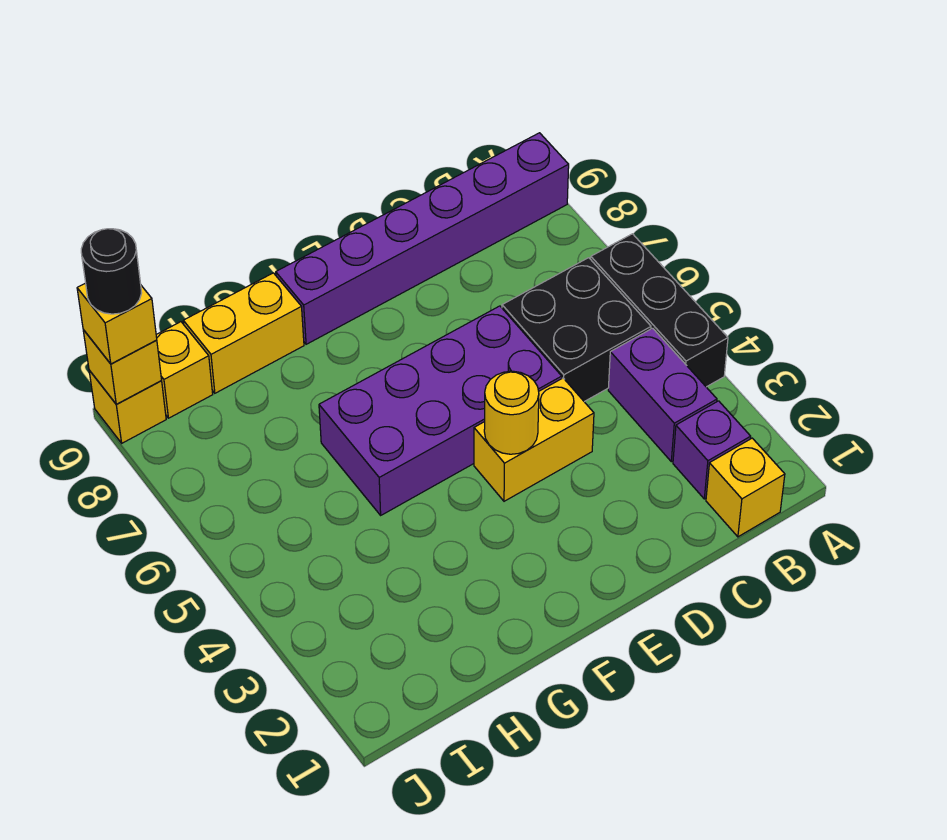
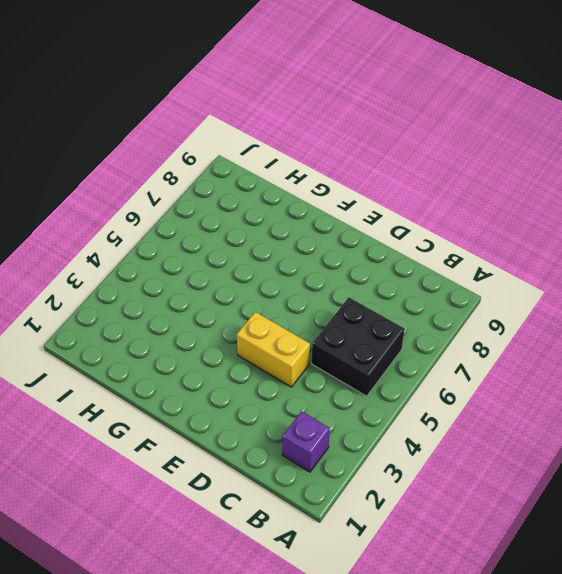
none -> black 1x3 brick [591,234,728,387]
none -> purple 1x6 brick [276,133,569,344]
none -> yellow 1x1 brick [706,438,785,537]

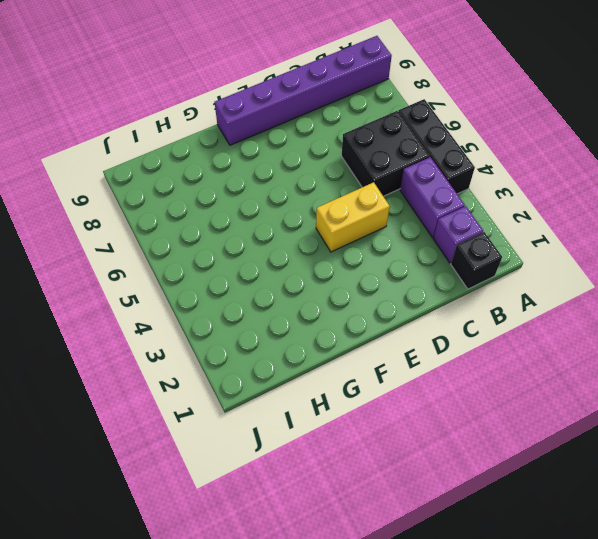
black 1x1 brick [451,232,502,289] -> yellow 1x1 brick [706,438,785,537]
none -> purple 2x4 brick [319,306,562,515]
none -> yellow 1x2 brick [183,273,304,393]
none -> yellow 1x1 brick [156,322,213,418]

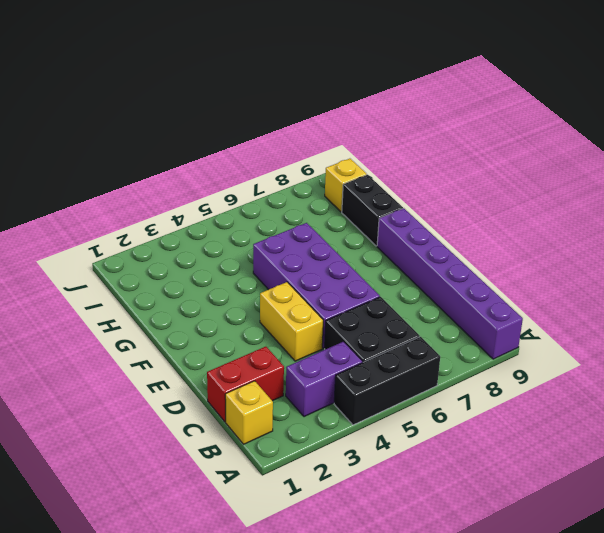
red 1x2 brick [207,347,284,422] -> none
black 1x2 brick [342,175,403,246] -> yellow 1x2 brick [183,273,304,393]
none -> purple 1x1 brick [673,401,751,499]
none -> yellow 1x1 brick [89,370,166,443]
none -> yellow 1x1 round brick [484,371,539,454]

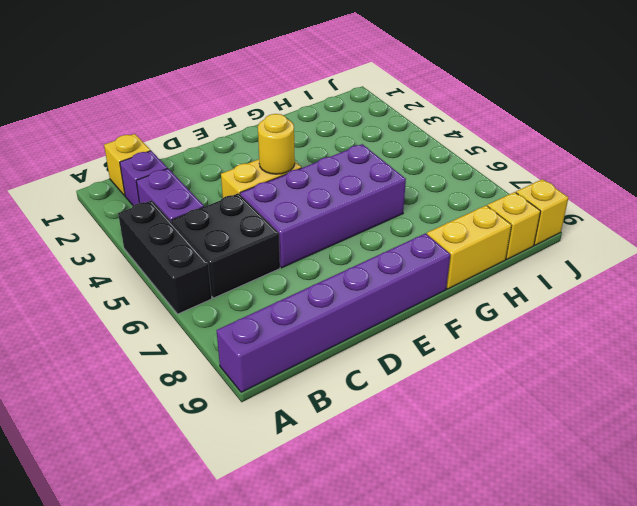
none -> yellow 1x1 brick [83,330,162,404]
none -> yellow 1x1 brick [77,283,157,364]
none -> black 1x1 round brick [81,229,141,314]

